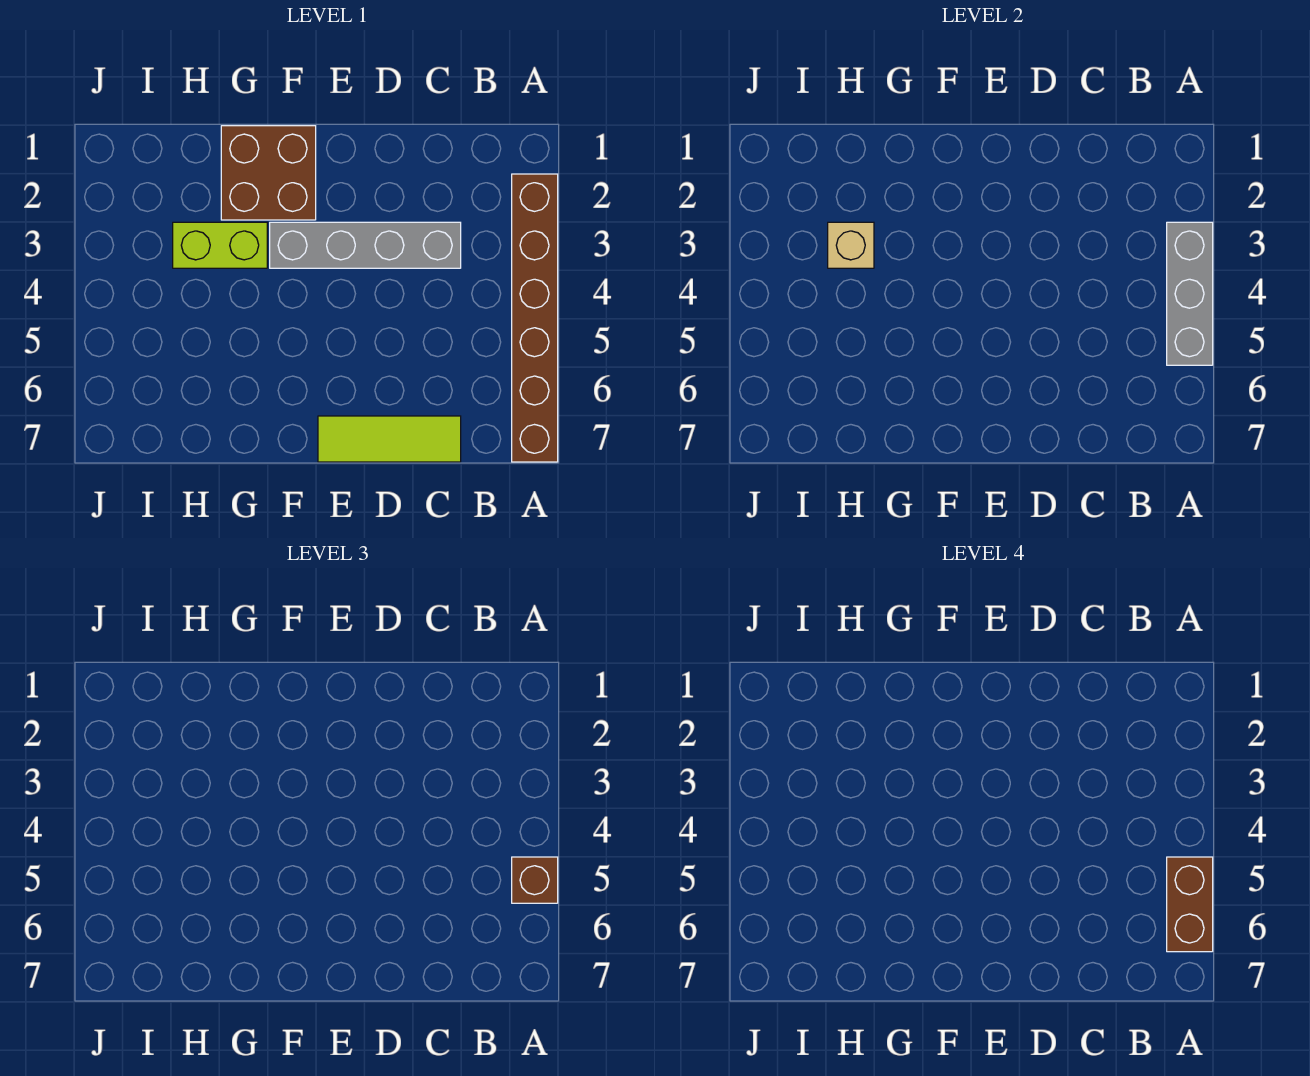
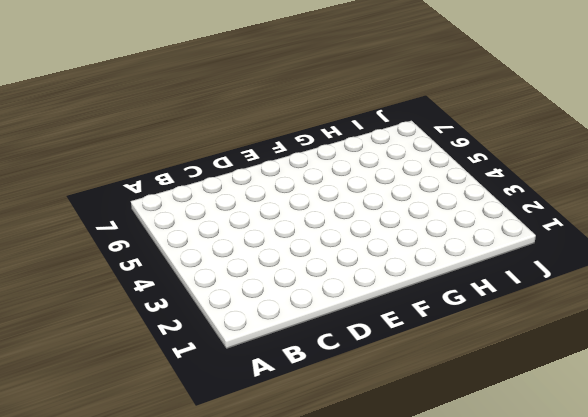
none -> brown 1x6 brick [512,174,558,462]
none -> grey 1x4 brick [270,222,461,268]

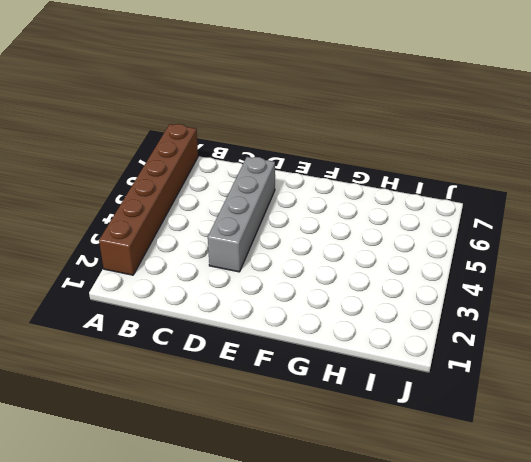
grey 1x4 brick [208,157,275,272] -> grey 1x4 brick turned to [270,222,461,268]
none -> lime 1x3 tile [318,416,461,462]
none -> brown 2x2 brick [221,126,316,220]

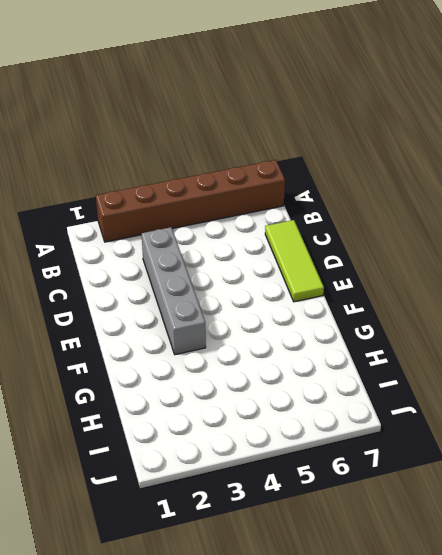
none -> brown 2x2 brick [221,126,316,220]
none -> lime 1x2 brick [173,222,267,268]

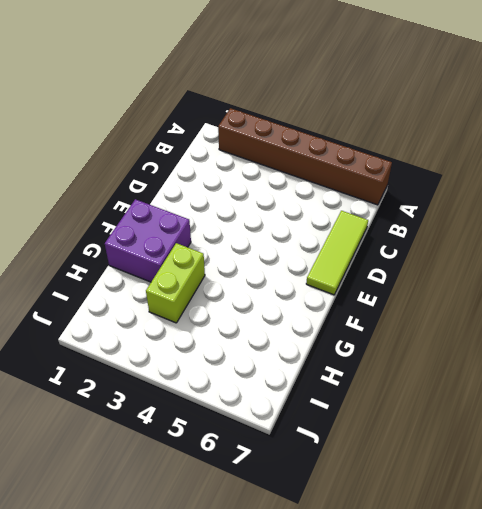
purple 2x2 brick [105,199,191,282] -> brown 2x2 brick [221,126,316,220]
none -> grey 1x4 brick [270,222,461,268]
none -> grey 1x3 brick [1167,222,1213,365]

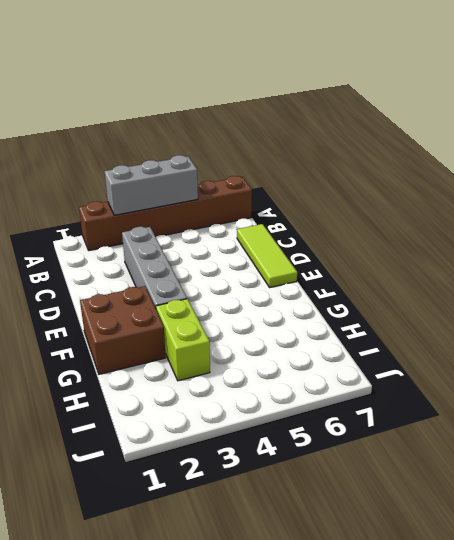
none -> tan 1x1 brick [828,222,874,268]
none -> brown 1x1 brick [512,857,558,903]

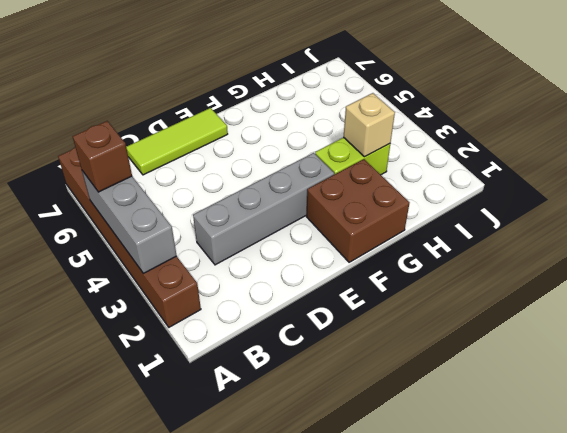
none -> brown 1x2 brick [1167,857,1213,952]

